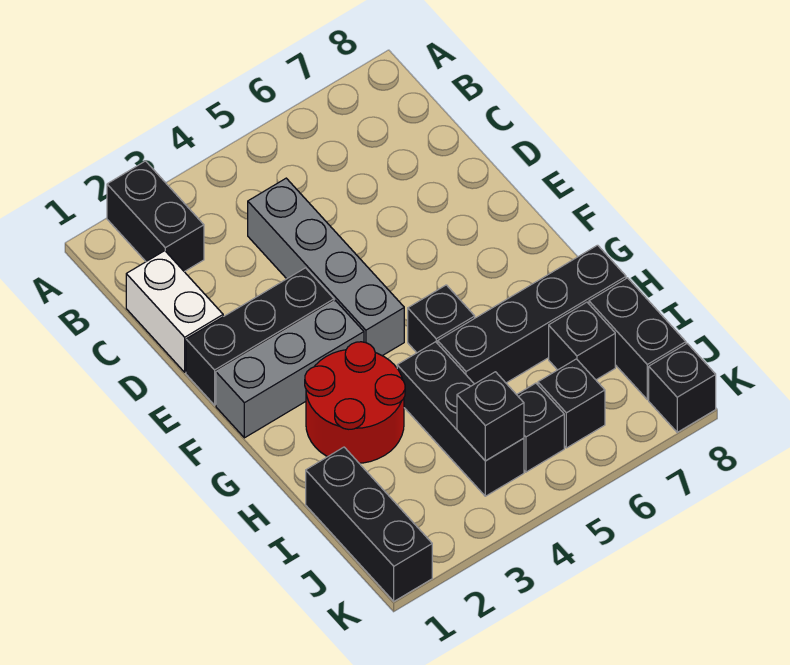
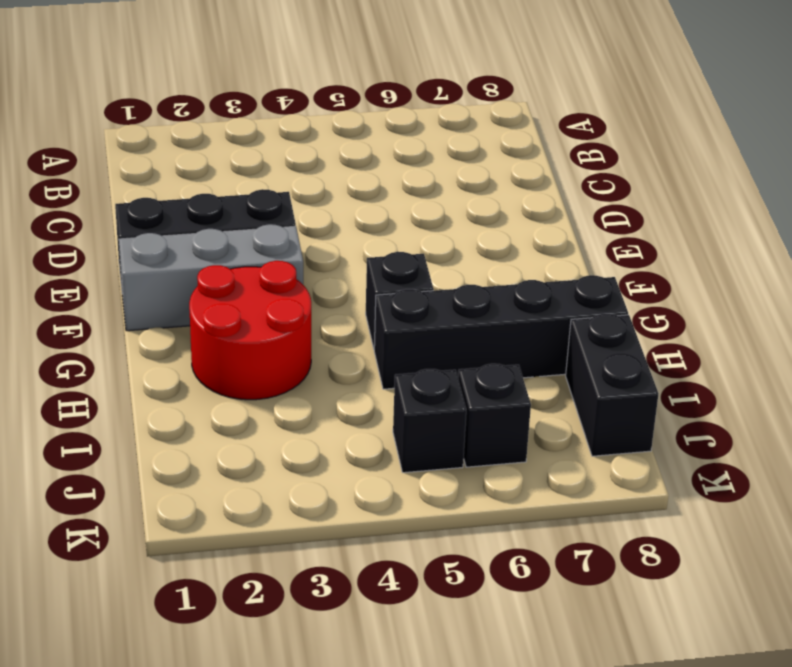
none -> black 1x2 brick [107,161,204,272]
none -> white 1x2 brick [126,251,223,372]
none -> grey 1x4 brick [248,178,404,356]

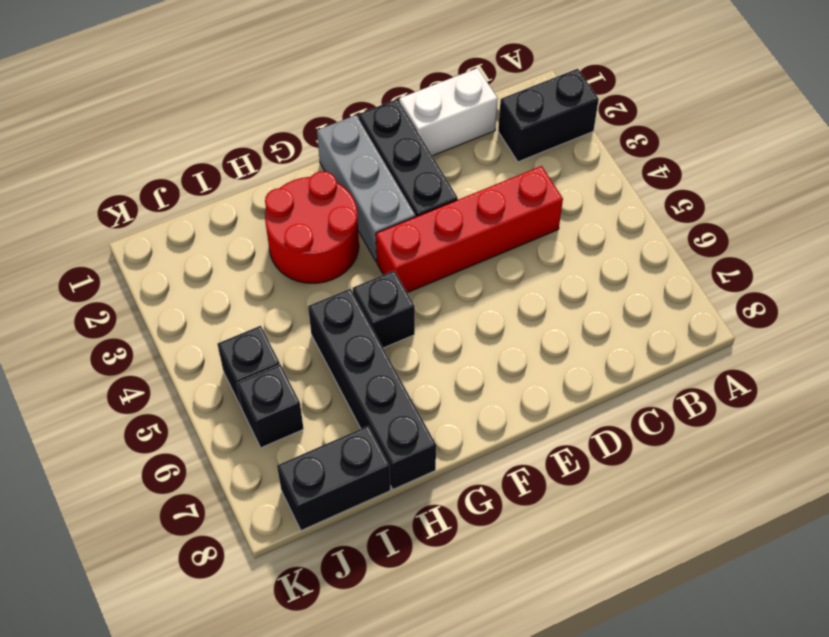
red 1x4 brick [376,166,563,293] -> grey 1x4 brick [248,178,404,356]
none -> black 1x3 brick [397,342,524,496]
none -> black 1x3 brick [306,447,432,601]
none -> black 1x1 brick [549,302,615,380]

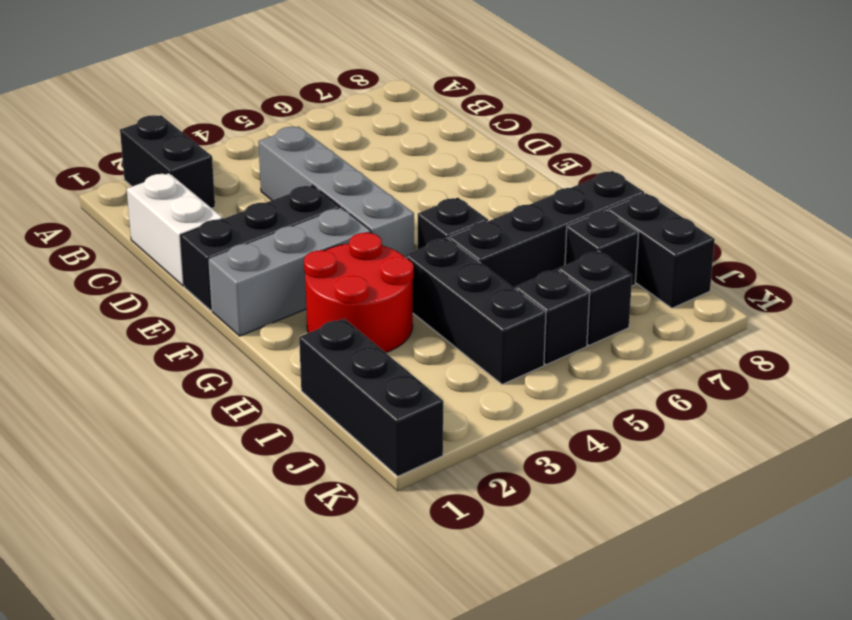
none -> black 1x1 brick [649,344,716,432]
none -> black 1x1 brick [457,372,524,461]

